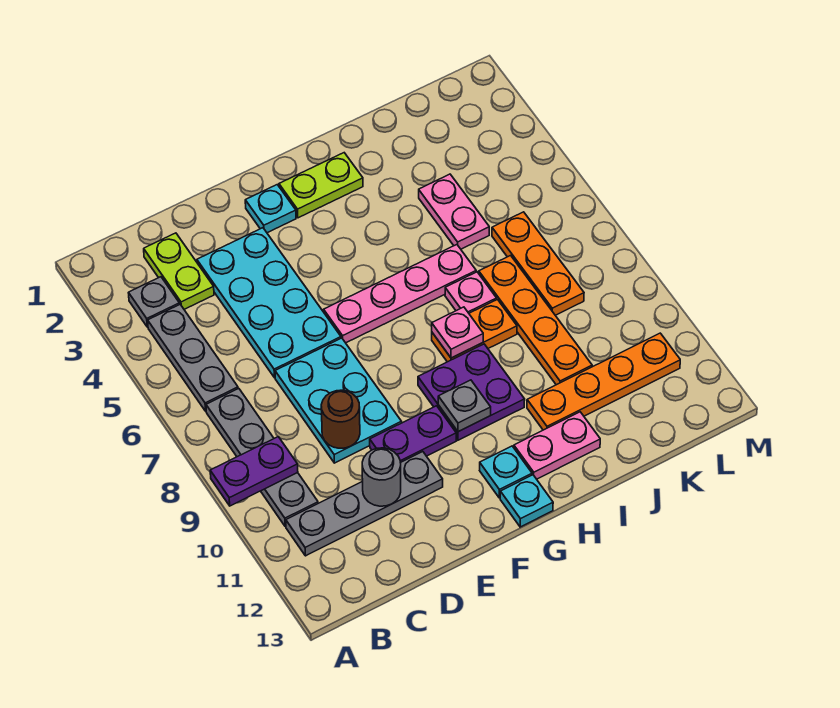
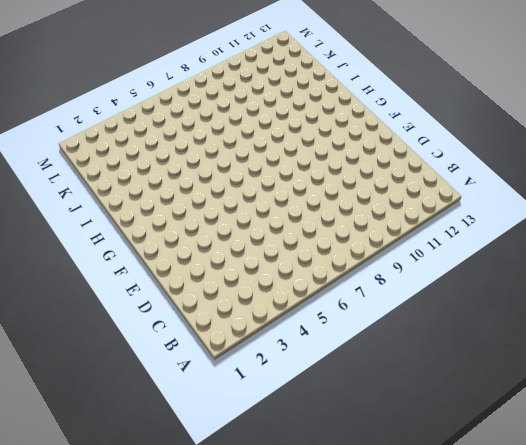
none -> grey 1x1 plate [129,277,179,327]
none -> grey 1x3 plate [148,304,238,411]
none -> grey 1x4 plate [206,389,318,527]

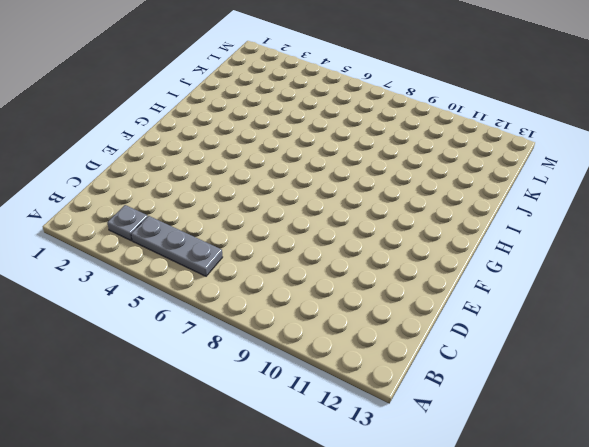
none -> grey 1x4 plate [206,389,318,527]
none -> grey 1x4 plate [286,452,443,556]
none -> lime 1x2 plate [144,233,214,309]

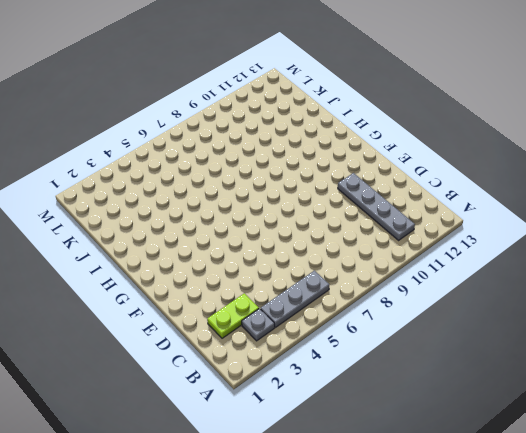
none -> grey 1x4 plate [206,389,318,527]
none -> cyan 2x4 plate [197,228,341,378]
none -> cyan 2x3 plate [275,338,402,463]

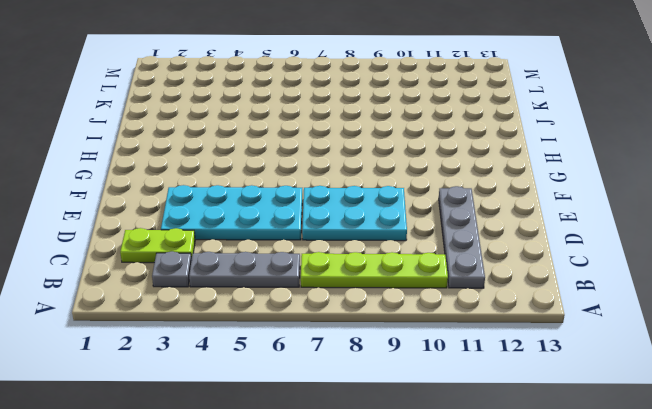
lime 1x4 plate [301,252,448,288] -> grey 1x4 plate [206,389,318,527]
none -> purple 1x2 plate [370,406,456,463]
none -> cyan 1x1 plate [245,185,296,233]
none -> pink 1x4 plate [324,245,476,343]

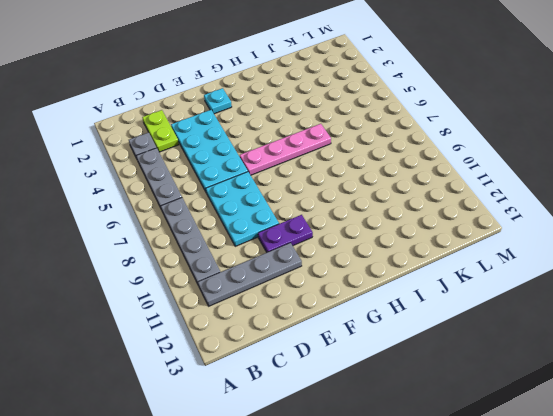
none -> lime 1x2 plate [279,153,363,218]
none -> purple 2x2 plate [418,344,525,440]
none -> cyan 1x1 plate [480,446,532,498]

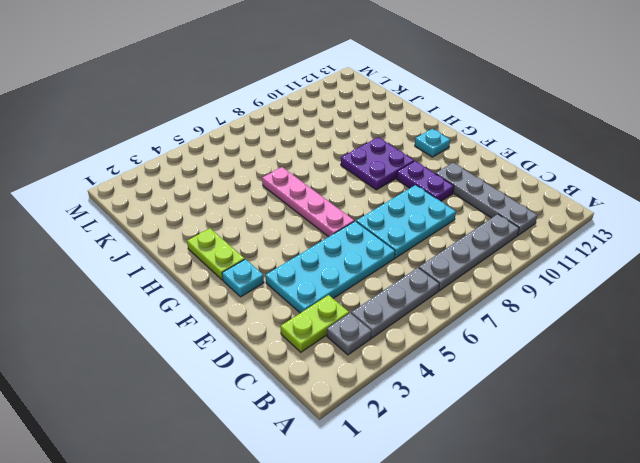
none -> cyan 1x1 plate [500,475,553,527]
none -> orange 1x2 plate [432,300,517,362]
none -> pink 1x2 plate [514,412,600,479]

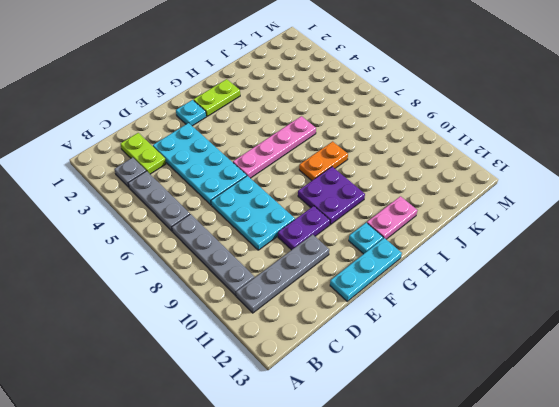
cyan 1x3 plate [330,238,402,301] -> cyan 1x1 plate [500,475,553,527]
none -> pink 1x1 plate [445,272,497,313]
none -> orange 1x4 plate [527,333,680,430]
none -> pink 1x2 plate [419,174,489,249]

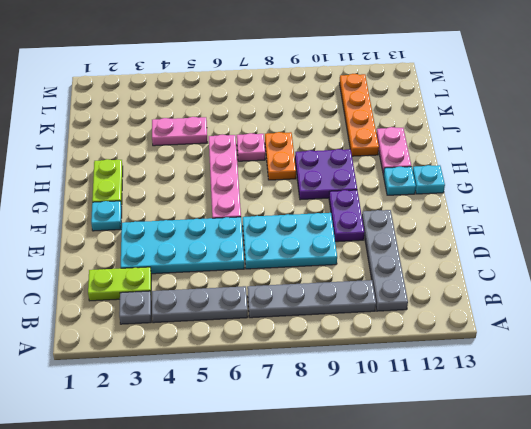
none -> orange 1x4 plate [479,256,592,385]
none -> orange 1x3 plate [492,212,584,315]
none -> purple 1x2 plate [210,437,298,506]

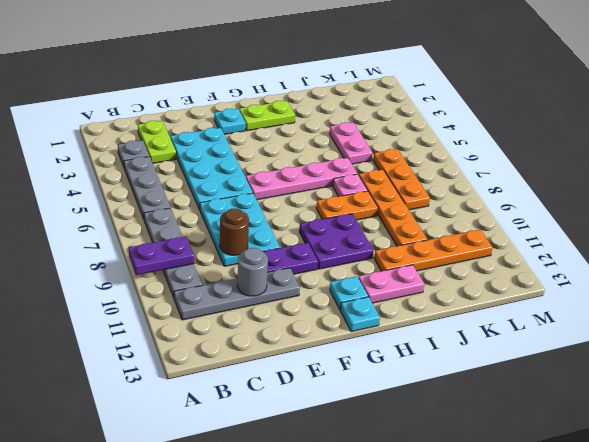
none -> grey 1x1 plate [438,380,491,432]
none -> pink 1x1 plate [432,307,483,358]

